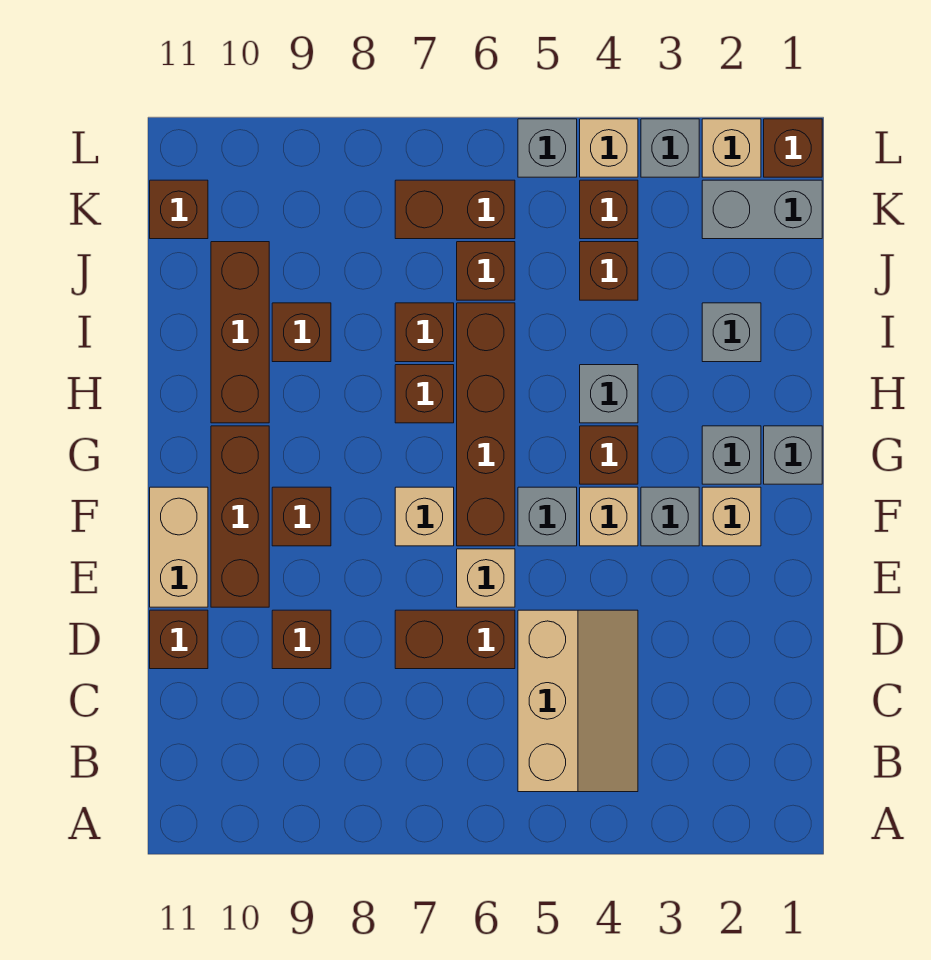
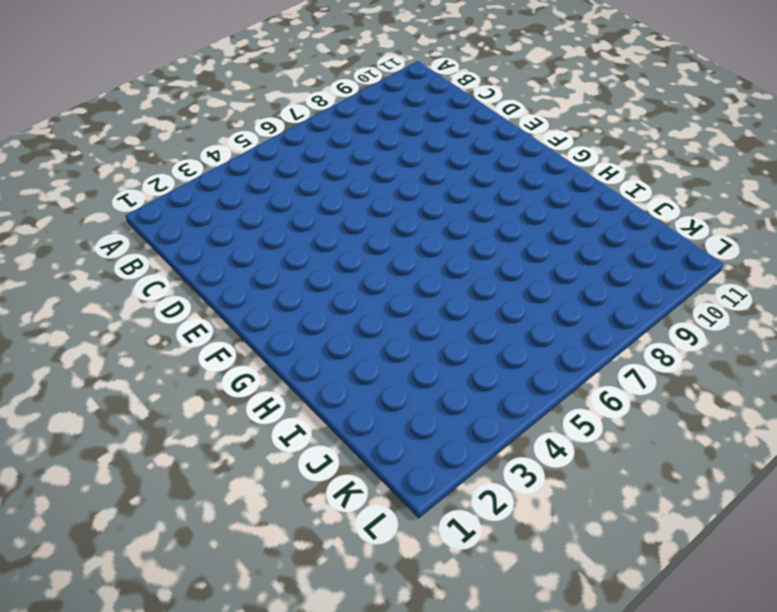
none -> tan 2x3 slope [518,610,638,792]
none -> brown 1x2 brick [395,610,515,669]
none -> brown 1x1 brick [272,610,331,669]
none -> brown 1x1 brick [150,610,208,669]

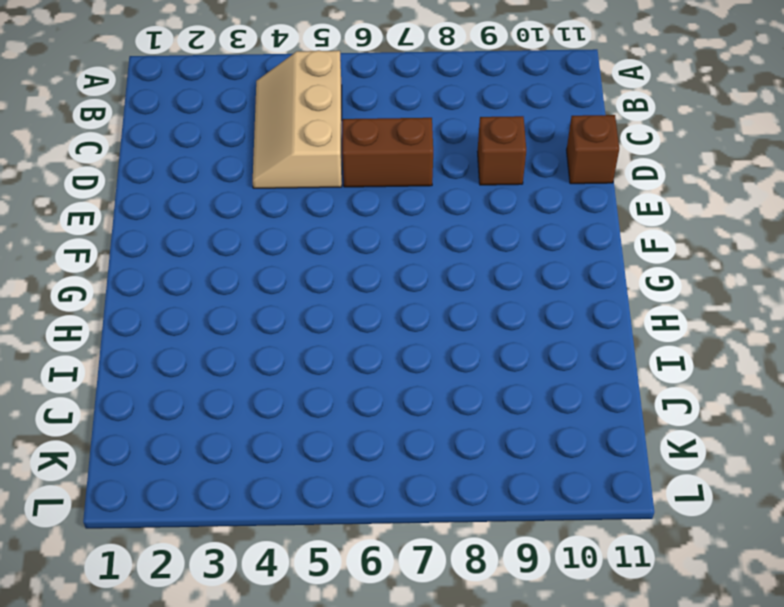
none -> tan 1x1 brick [457,549,515,607]
none -> brown 1x3 brick [211,426,269,607]
none -> tan 1x2 brick [150,487,208,607]
none -> tan 1x1 brick [702,487,761,546]

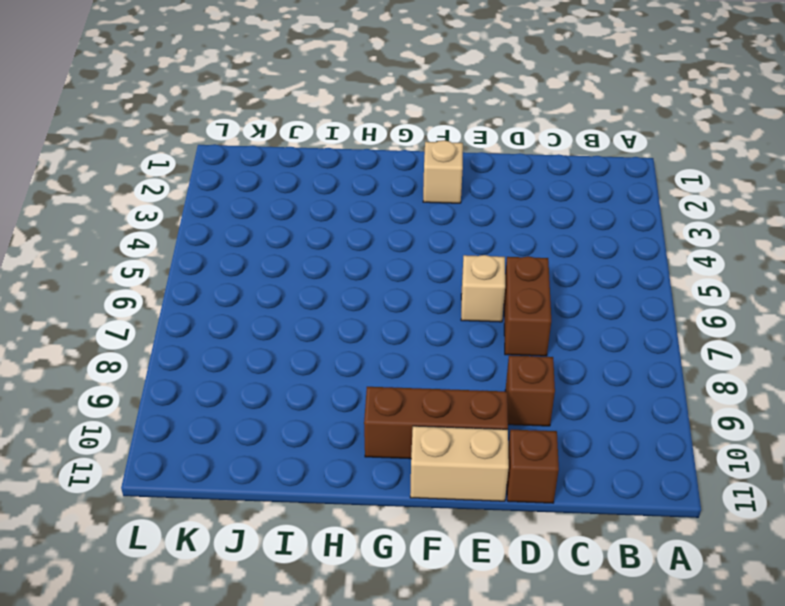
none -> tan 2x3 slope [518,610,638,792]
none -> grey 1x1 brick [641,487,699,546]
none -> tan 1x1 brick [580,487,638,546]
none -> grey 1x1 brick [518,487,577,546]

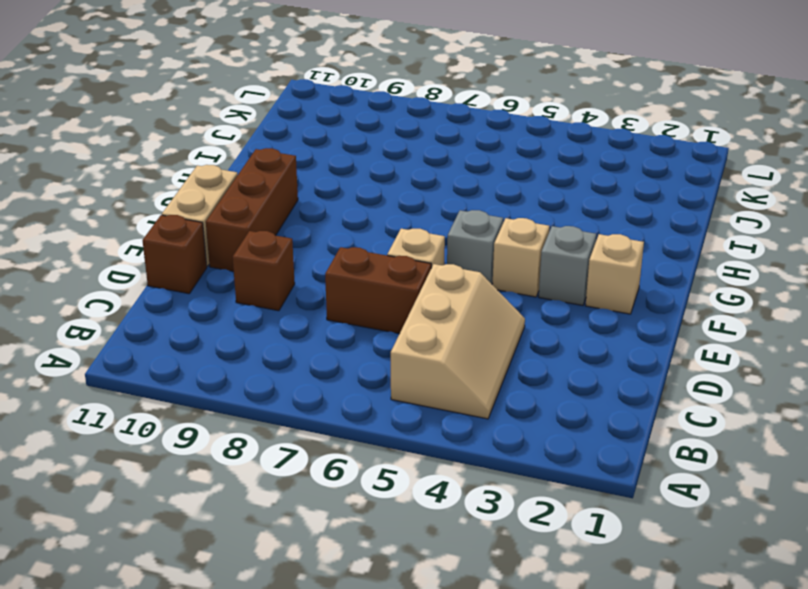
none -> brown 1x4 brick [457,303,515,546]
none -> tan 1x1 brick [395,487,454,546]
none -> brown 1x1 brick [272,487,331,546]
none -> grey 1x1 brick [764,426,822,484]

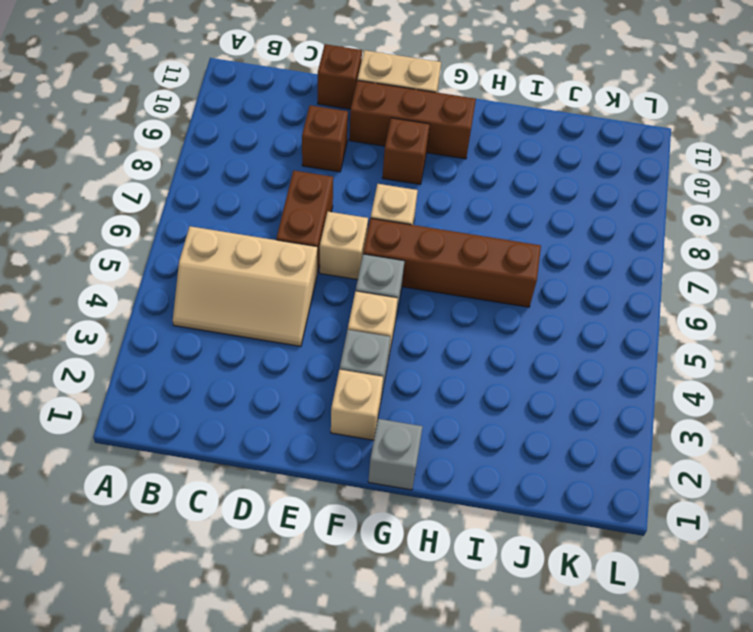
none -> grey 1x1 brick [702,426,761,484]
none -> brown 1x1 brick [580,426,638,484]
none -> grey 1x1 brick [580,365,638,423]
none -> brown 1x1 brick [395,365,454,423]

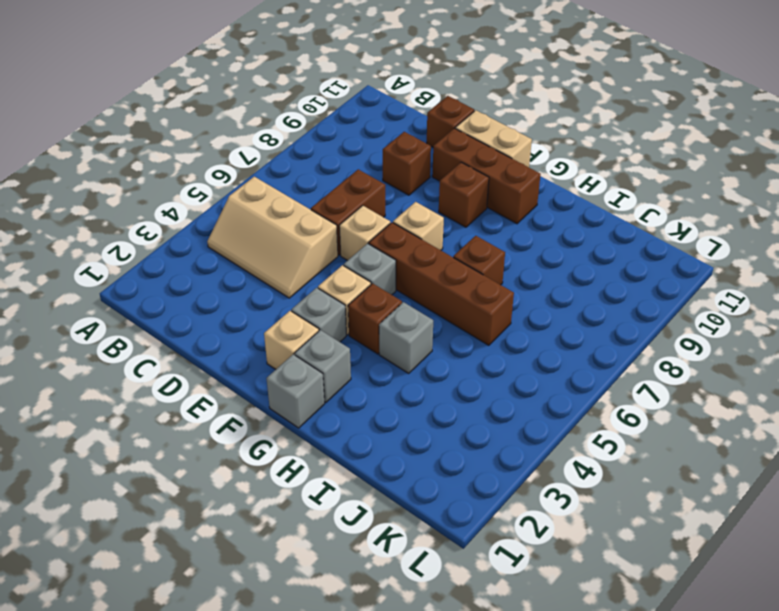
none -> brown 1x3 brick [211,242,269,423]
none -> grey 1x1 brick [702,303,761,362]
none -> brown 1x1 brick [395,303,454,362]
none -> brown 1x1 brick [272,303,331,362]

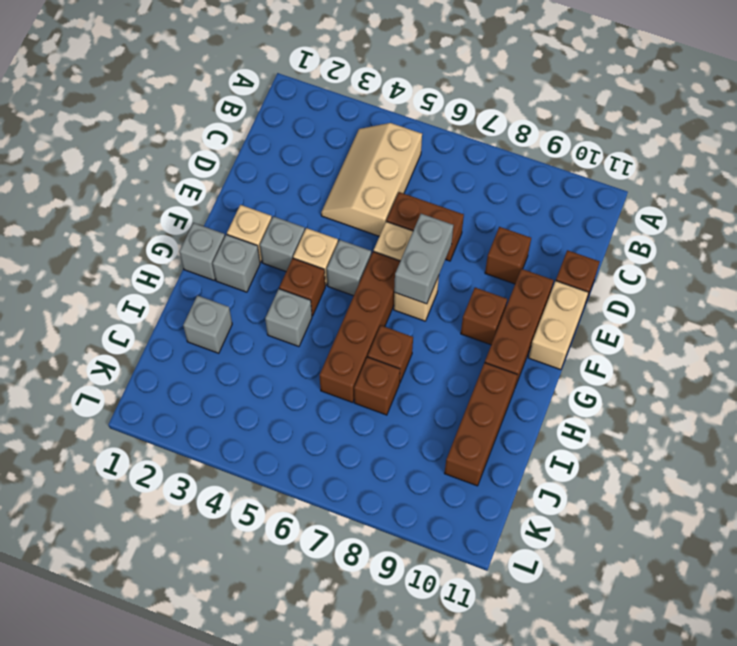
grey 1x2 brick [394,214,453,304] -> grey 1x2 brick turned to [702,180,822,239]
none -> brown 1x1 brick [272,303,331,362]
none -> brown 1x1 brick [580,242,638,300]
none -> brown 1x1 brick [457,242,515,300]
none -> brown 1x1 brick [580,180,638,239]

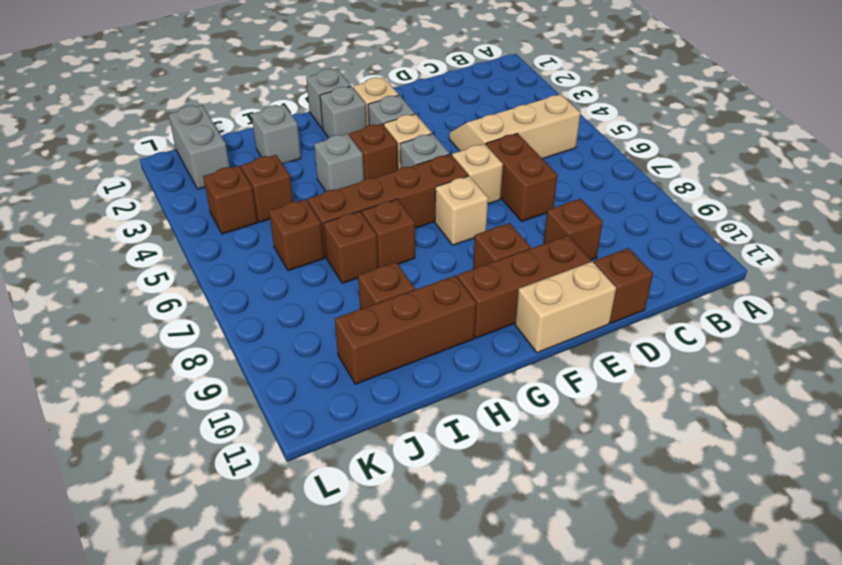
none -> brown 1x2 brick [395,180,515,239]
none -> brown 1x1 brick [150,180,208,239]
none -> brown 1x1 brick [764,119,822,177]
none -> tan 1x1 brick [702,119,761,177]

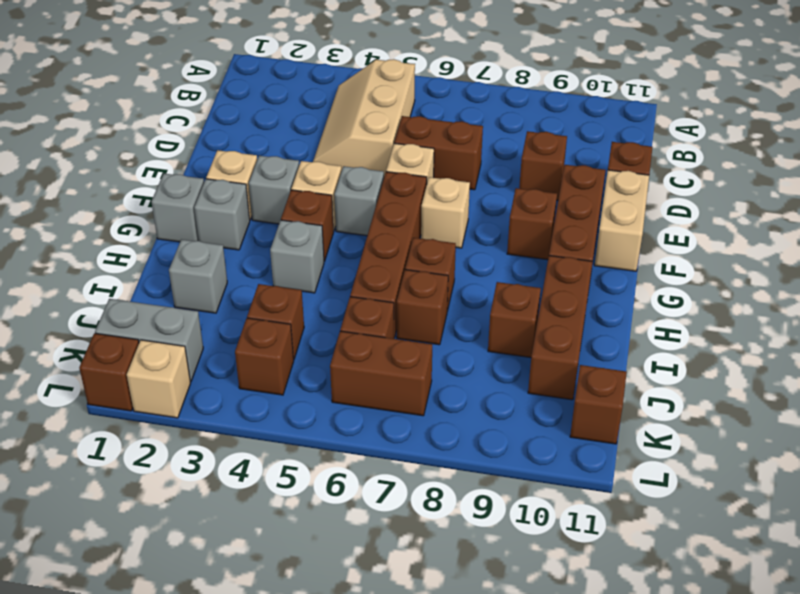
none -> grey 1x1 brick [641,119,699,177]
none -> tan 1x1 brick [580,119,638,177]
none -> grey 1x1 brick [518,119,577,177]

